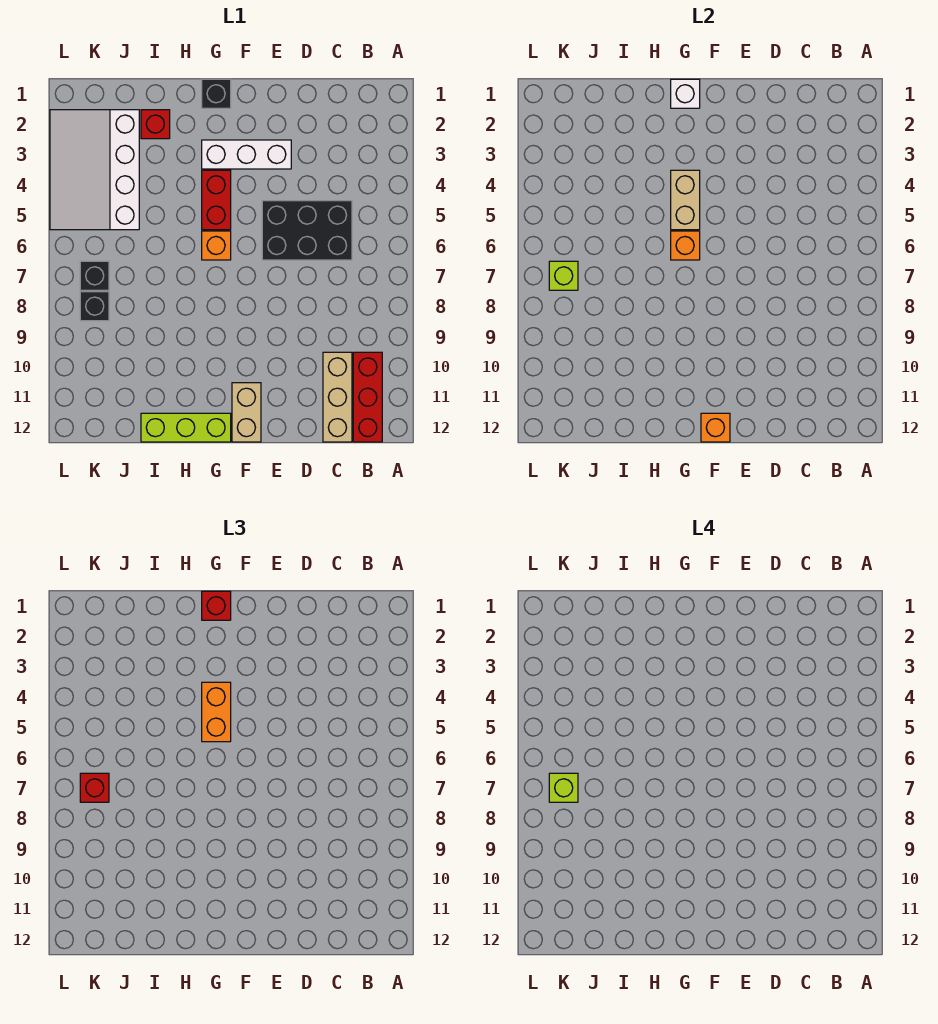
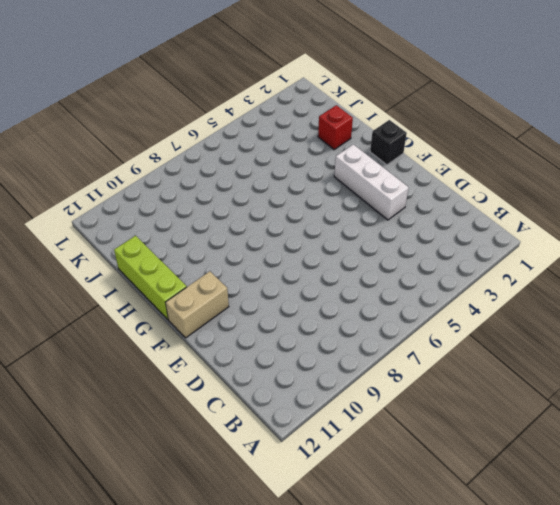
none -> red 1x3 brick [353,352,382,442]
none -> black 2x3 brick [262,201,352,260]
none -> tan 1x3 brick [323,352,352,442]

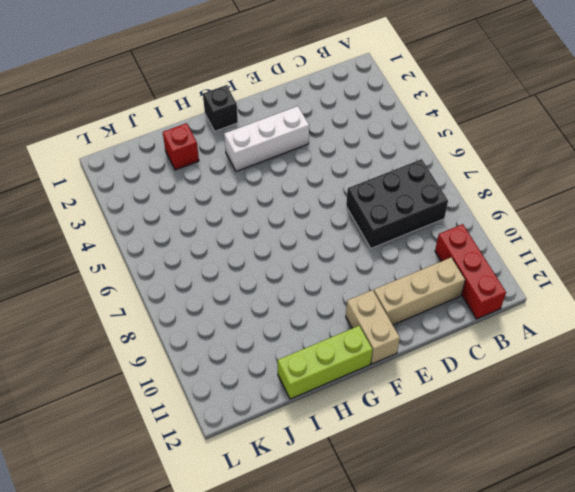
black 2x3 brick [346,159,448,248] -> black 2x3 brick moved to [262,201,352,260]
tan 1x3 brick [374,257,465,325] -> tan 1x3 brick turned to [323,352,352,442]
none -> red 1x2 brick [202,170,231,230]
none -> orange 1x1 brick [202,231,231,260]
none -> white 3x4 slope [50,110,139,230]

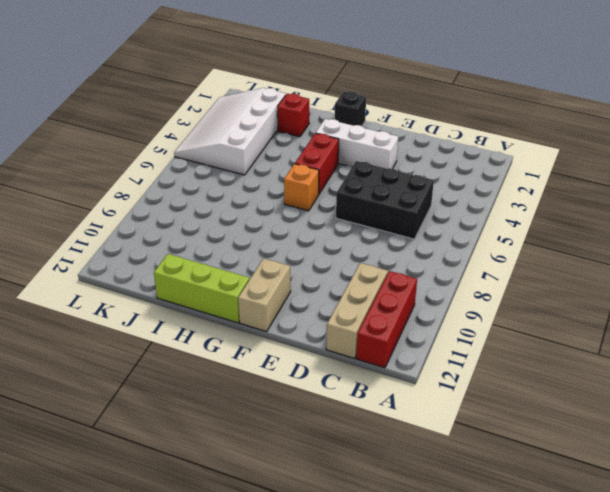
none -> black 1x1 brick [80,261,109,290]
none -> black 1x1 brick [80,292,109,321]
none -> orange 1x1 brick [701,413,730,442]

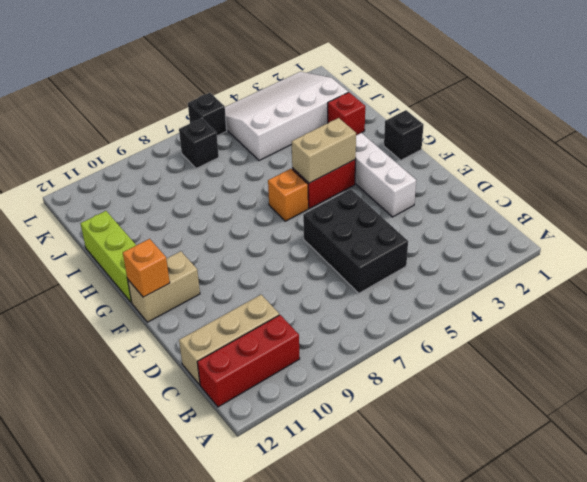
black 1x1 brick [188,93,227,136] -> black 1x1 brick moved to [80,292,109,321]
none -> white 1x1 brick [671,79,700,108]
none -> orange 1x1 brick [671,231,700,260]
none -> lime 1x1 brick [549,261,578,290]

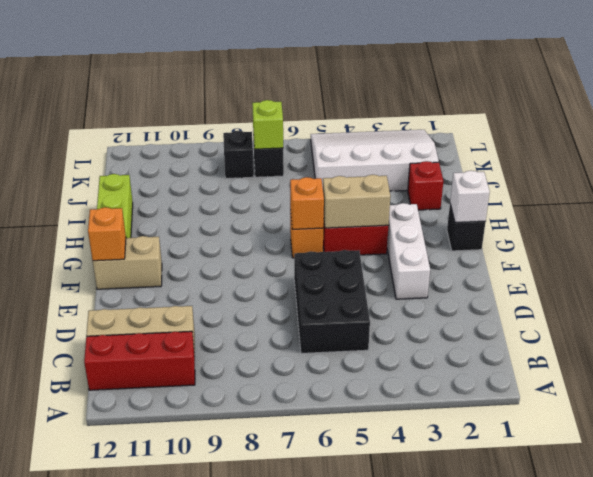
none -> red 1x1 brick [202,591,231,620]
none -> orange 1x2 brick [202,682,231,742]
none -> red 1x1 brick [80,773,109,802]

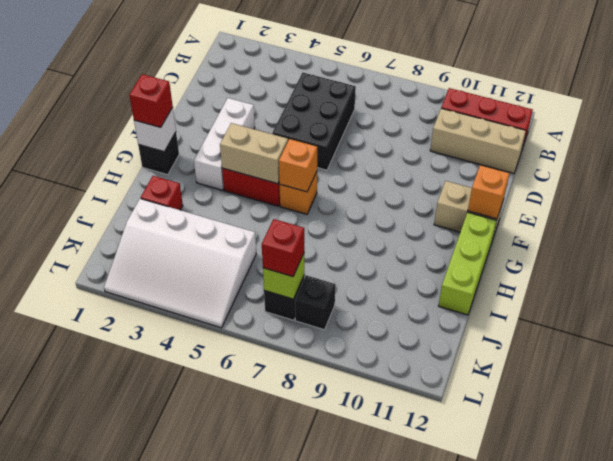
none -> orange 1x2 brick [202,682,231,742]
none -> lime 1x1 brick [549,773,578,802]

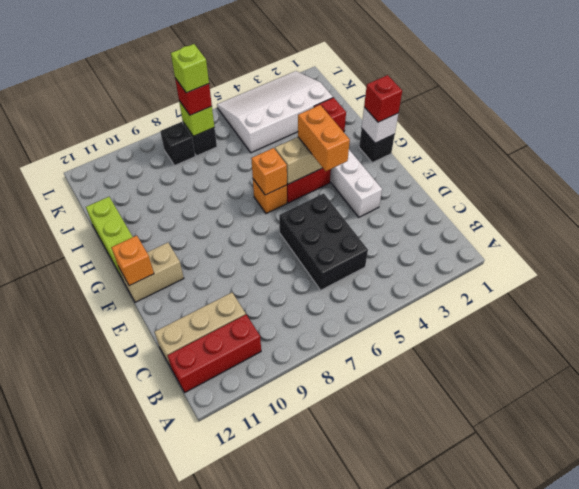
orange 1x2 brick [298,105,350,171] -> orange 1x2 brick turned to [202,682,231,742]

